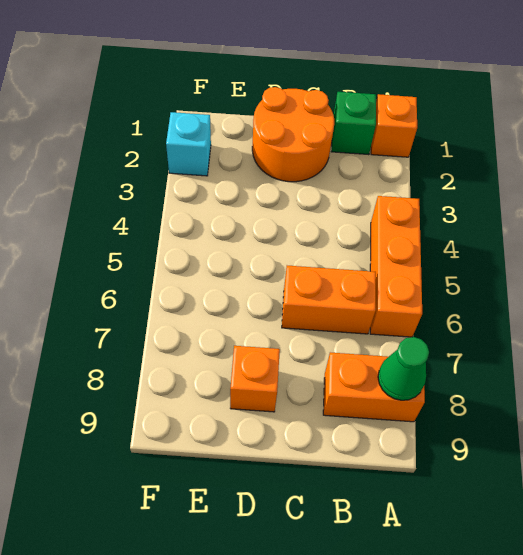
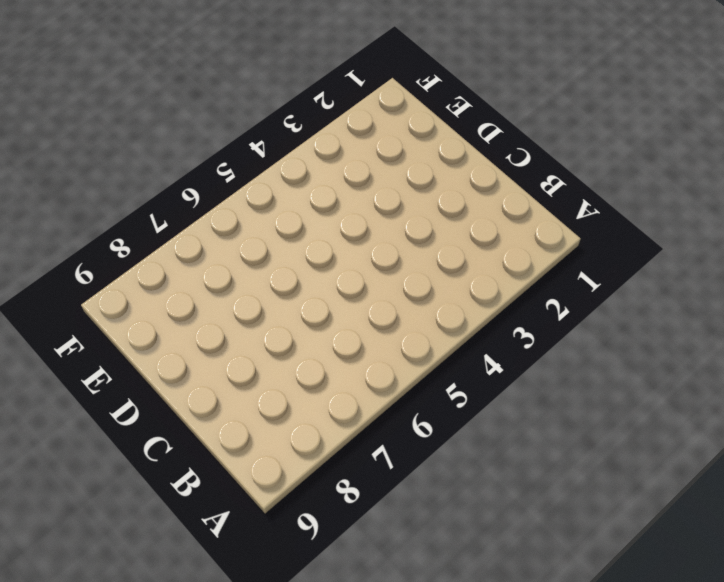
none -> orange 1x1 brick [371,94,417,157]
none -> orange 1x3 brick [370,196,422,337]

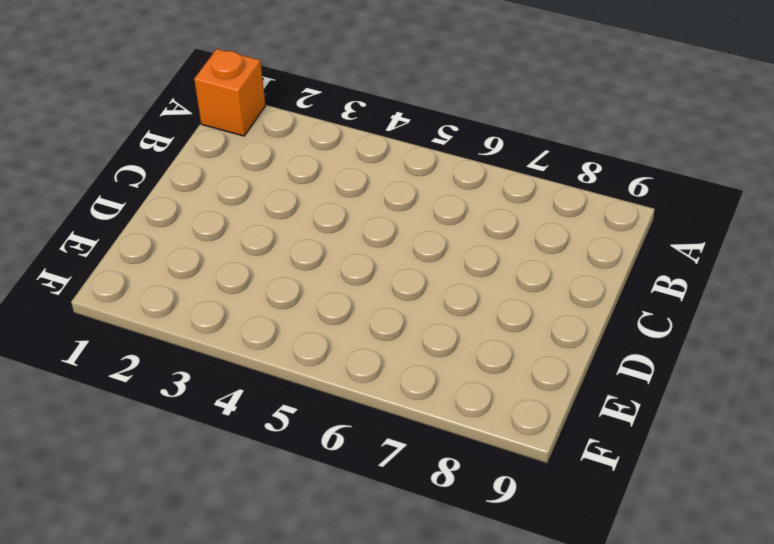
none -> orange 1x3 brick [370,196,422,337]
none -> orange 1x2 brick [323,352,425,422]

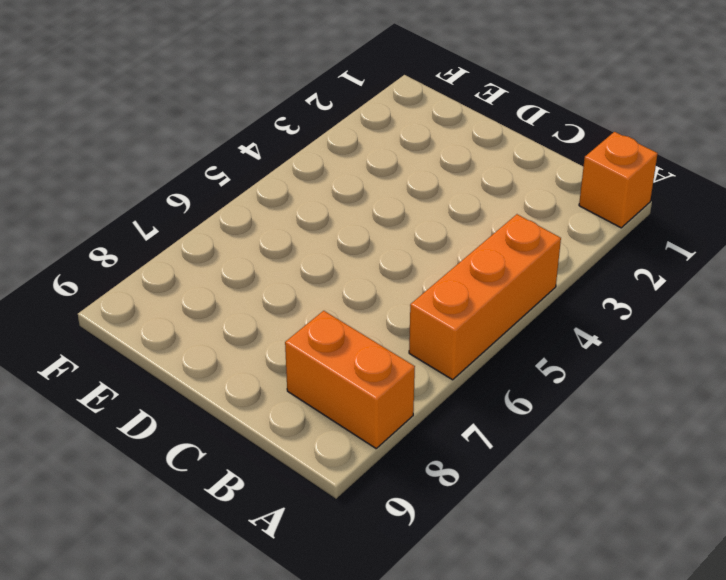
none -> green 1x1 brick [331,92,376,155]
none -> orange 1x2 brick [282,266,376,334]

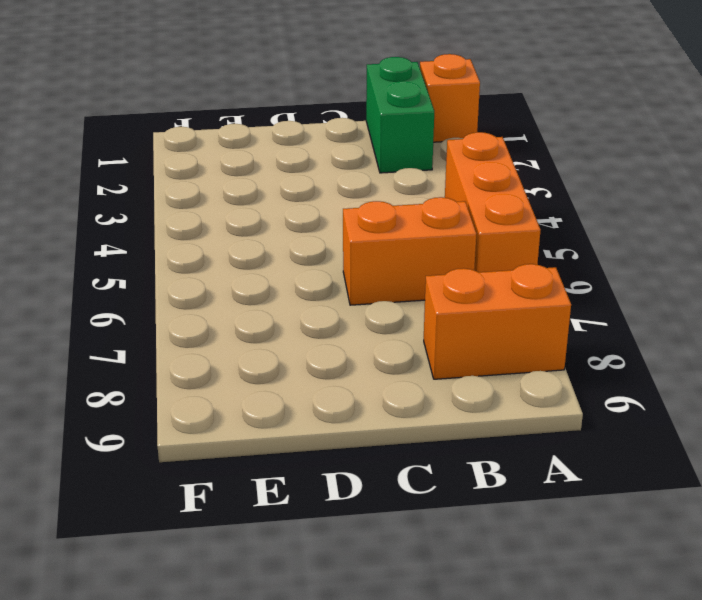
green 1x2 brick [366,57,434,173] -> green 1x1 brick [331,92,376,155]
none -> orange 2x2 round brick [252,87,334,182]
none -> orange 1x1 brick [230,346,280,412]

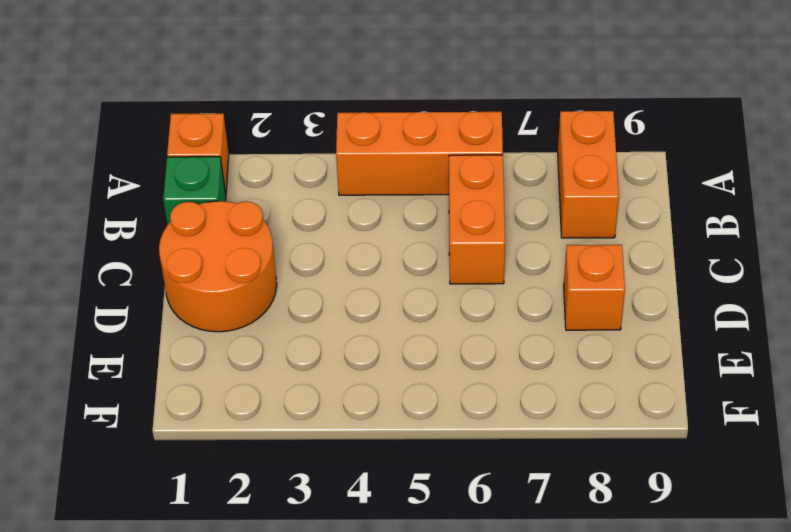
none -> cyan 1x1 brick [166,112,211,176]
none -> green 1x1 cone [378,337,429,400]

